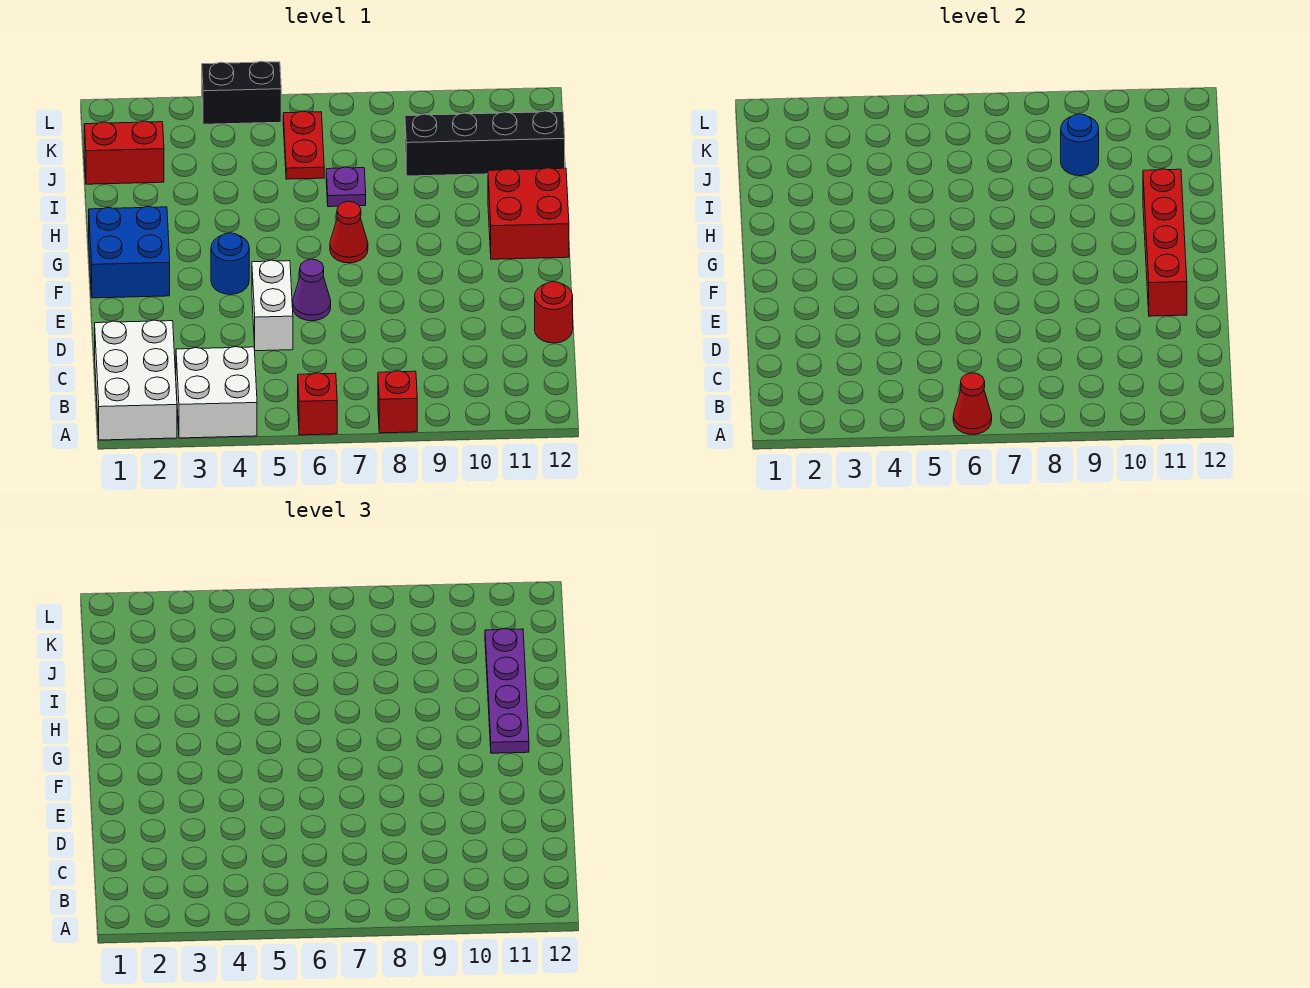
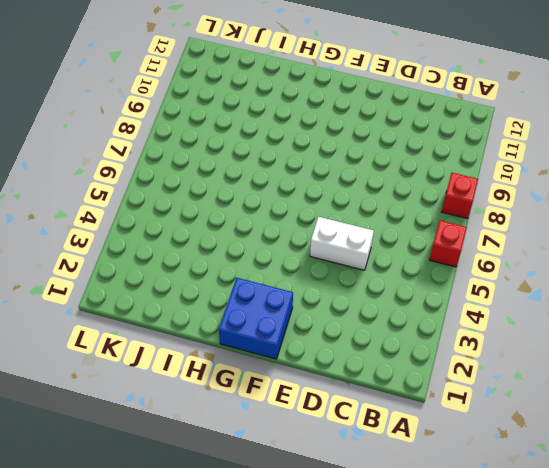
none -> white 2x3 brick [95,320,177,440]
none -> white 2x2 brick [176,347,257,438]
none -> red 1x1 round brick [535,282,573,343]

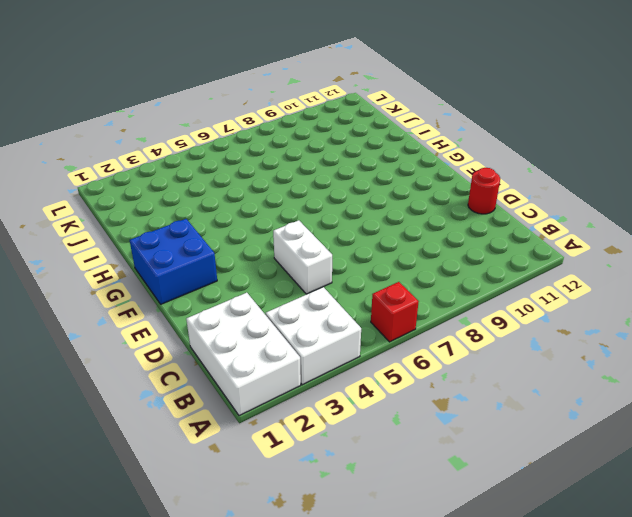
none -> red 1x1 brick [378,371,417,433]
none -> purple 1x1 cone [293,259,331,321]
none -> blue 1x1 round brick [211,233,249,294]

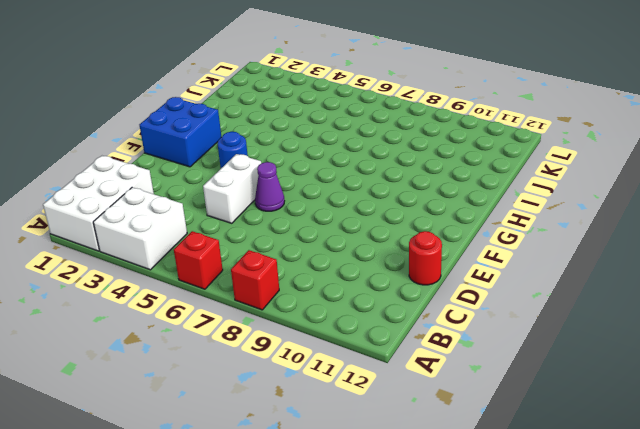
none -> red 1x1 cone [330,201,368,263]
none -> red 2x2 brick [488,168,569,259]
none -> purple 1x1 plate [326,167,366,207]

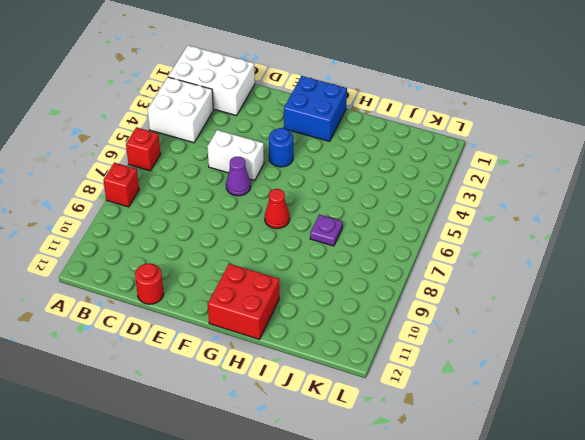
none -> red 1x2 brick [84,121,164,184]
none -> red 1x2 plate [283,111,324,179]
none -> black 1x4 brick [405,111,565,176]

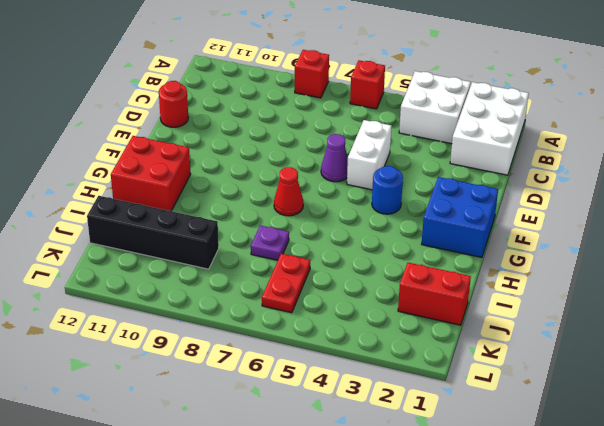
none -> black 1x2 brick [202,61,281,124]
none -> red 1x1 cone [953,373,992,435]
none -> red 1x4 brick [1143,169,1187,316]

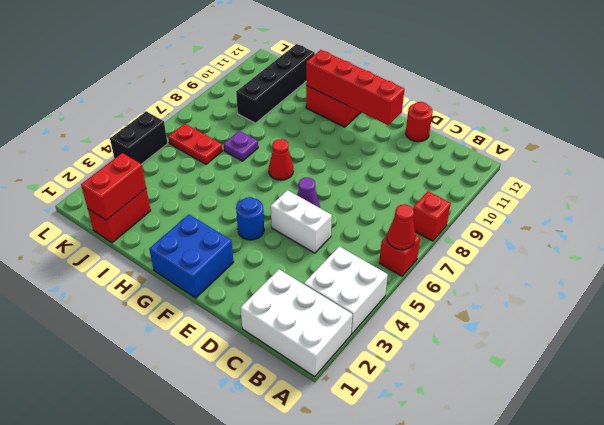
red 1x2 brick [81,153,146,220] -> none
none -> blue 1x1 round brick [1061,114,1099,176]
none -> purple 1x4 plate [485,629,529,753]

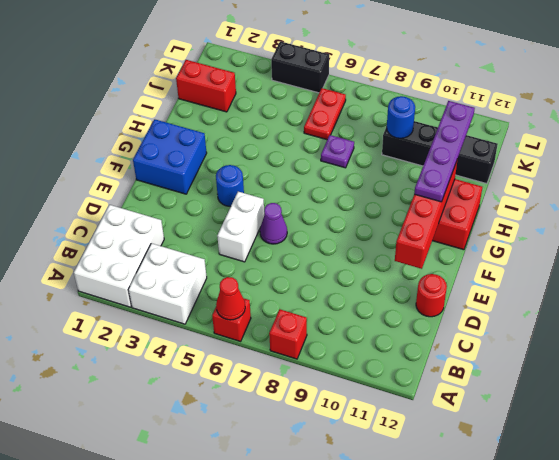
none -> red 1x1 cone [330,201,368,263]

